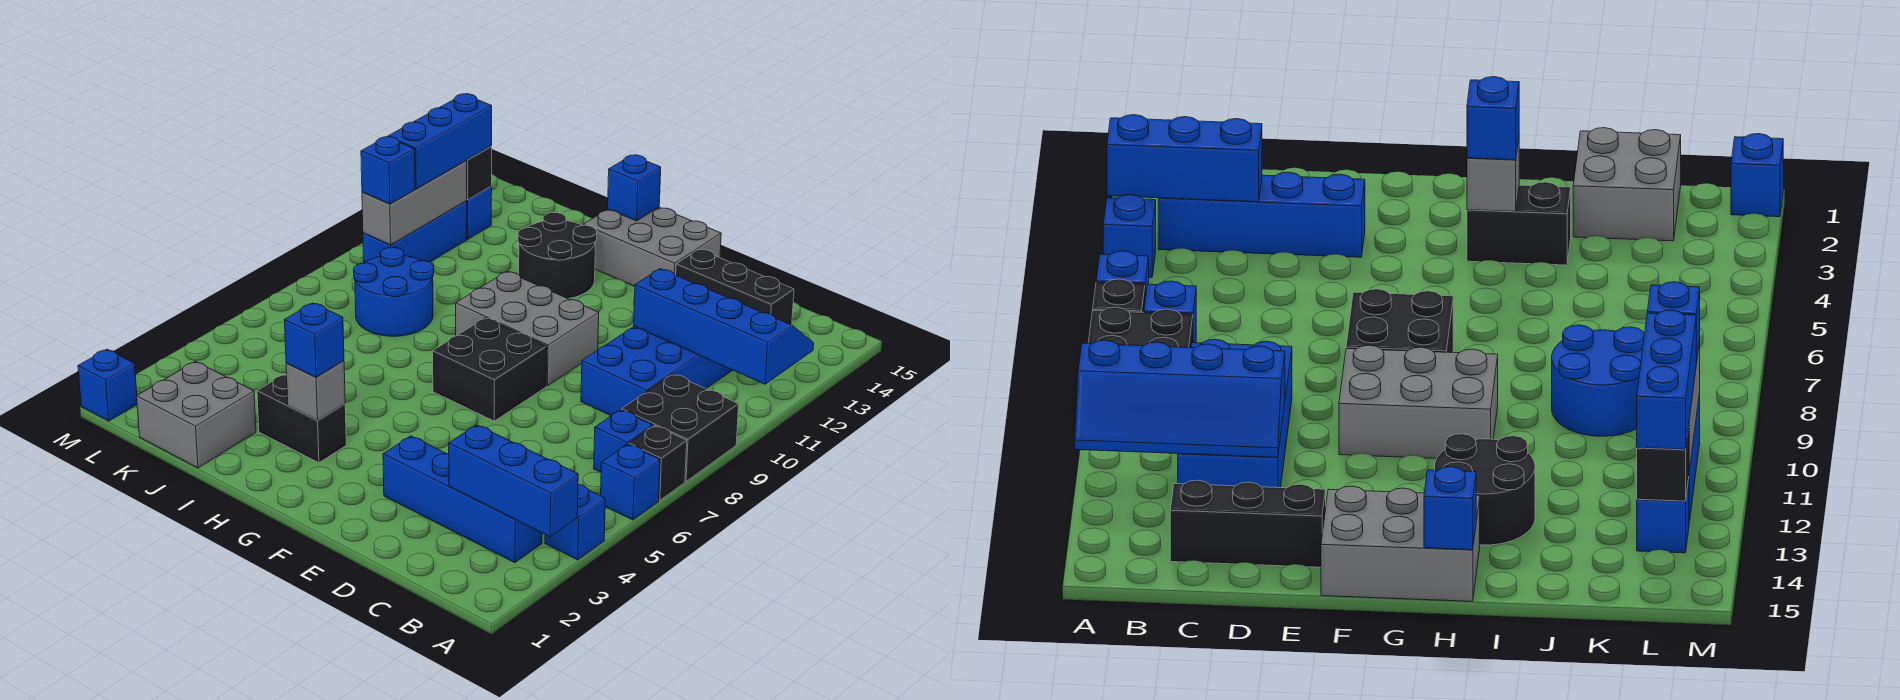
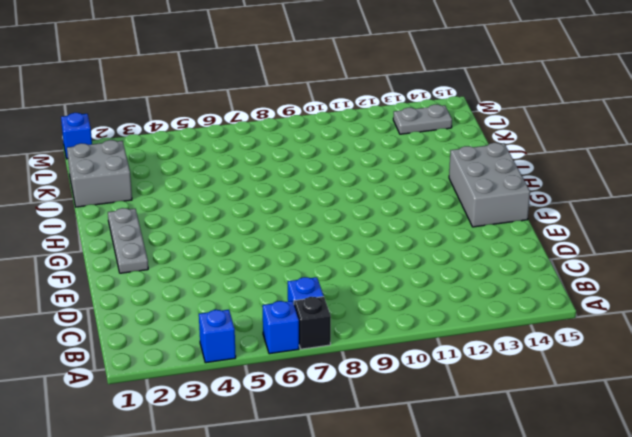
grey 1x3 plate [108,208,148,273] -> none
grey 1x2 plate [393,104,452,134] -> blue 1x1 brick [467,187,492,239]
none -> black 2x2 brick [622,374,739,481]
none -> blue 1x4 brick [383,436,542,563]
none -> blue 2x4 brick [581,326,733,416]

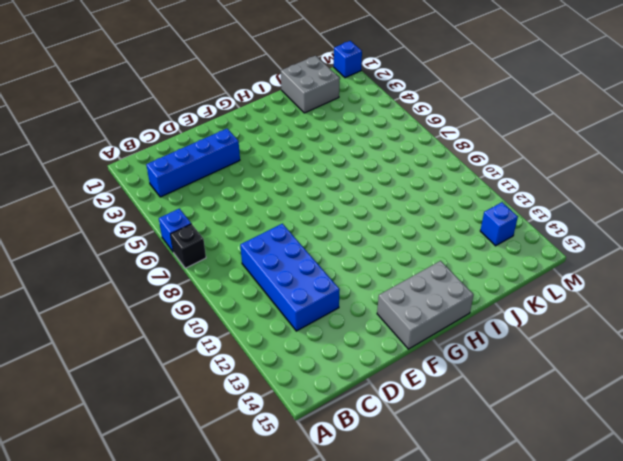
none -> blue 1x1 brick [545,484,605,560]
none -> black 2x2 brick [622,374,739,481]
none -> blue 1x1 brick [594,410,652,472]

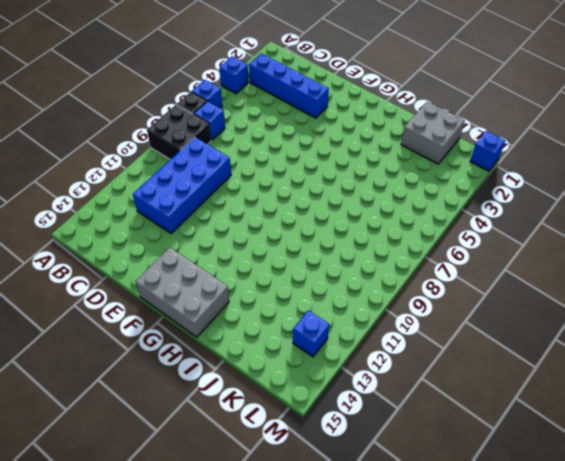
none -> black 1x3 brick [676,249,794,325]
none -> black 2x2 brick [433,318,547,421]
none -> grey 2x3 brick [456,272,599,386]

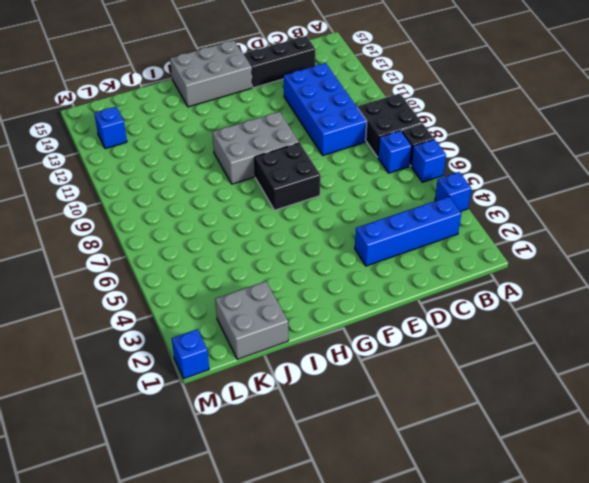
none -> black 1x2 brick [257,374,346,463]
none -> black 2x2 round brick [518,212,597,299]
none -> blue 2x2 round brick [354,247,434,336]

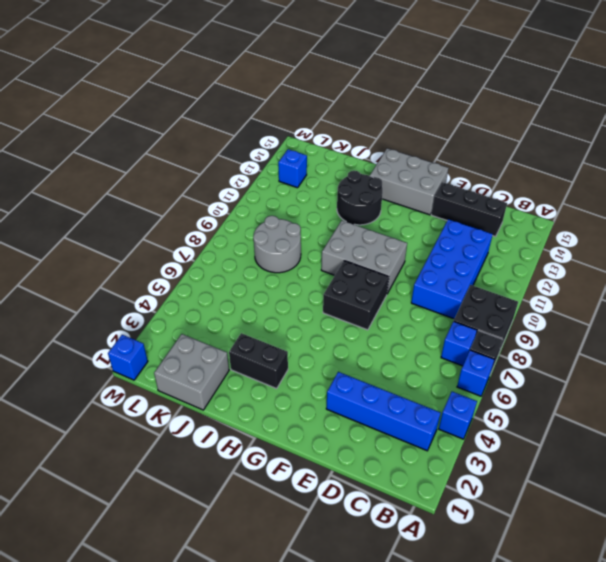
grey 2x2 round brick [253,216,301,273] -> blue 2x2 round brick [354,247,434,336]
none -> blue 1x3 brick [363,201,467,262]
none -> blue 1x3 brick [449,425,578,537]
none -> blue 2x4 slope [634,269,814,384]

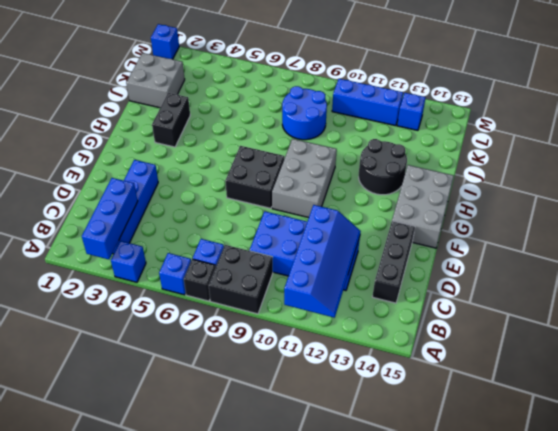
none -> grey 1x1 brick [286,361,345,420]
none -> blue 1x1 brick [608,155,661,221]
none -> grey 1x3 brick [362,161,467,245]

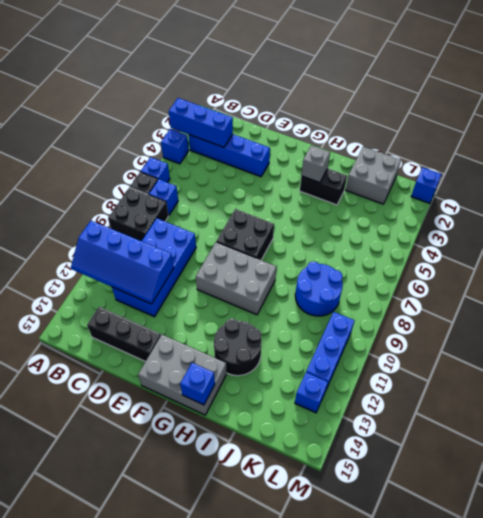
none -> grey 1x3 brick [362,161,467,245]
none -> black 1x1 brick [466,147,492,200]
none -> blue 1x1 brick [284,303,344,377]

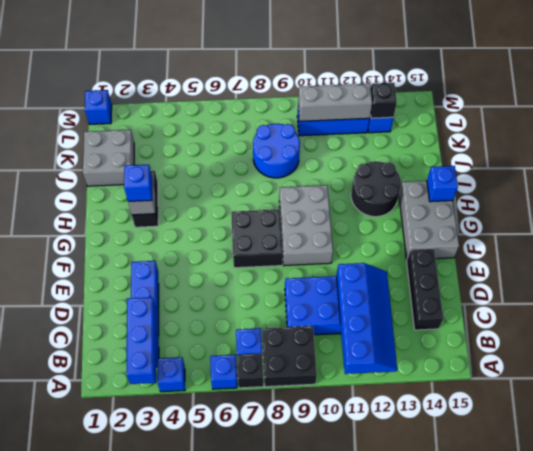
none -> blue 1x1 brick [361,137,415,204]
none -> blue 1x3 brick [388,94,492,189]

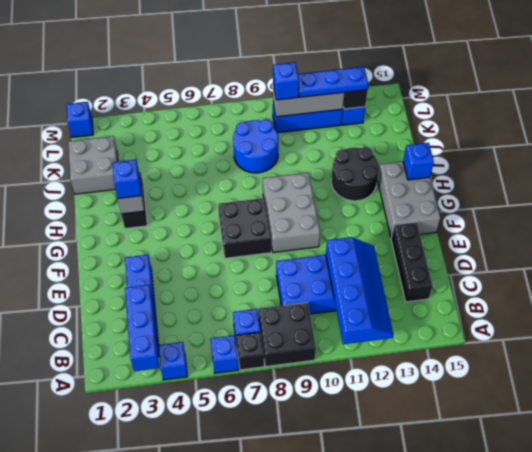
blue 1x3 plate [298,67,368,97] -> blue 1x3 brick [388,94,492,189]

